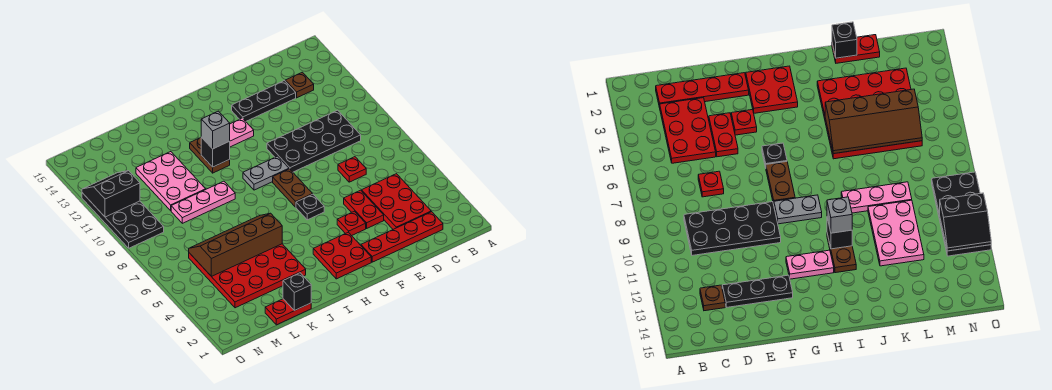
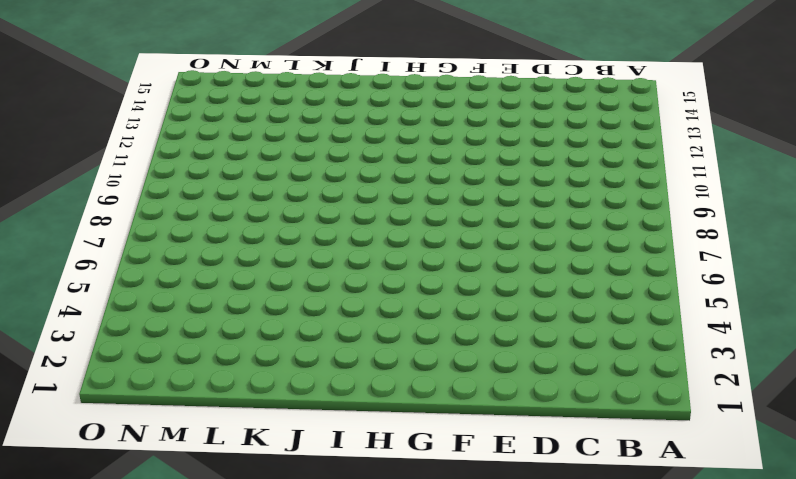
none -> red 1x4 plate [361,212,443,262]
none -> red 2x3 plate [362,174,431,229]
none -> black 2x4 plate [267,110,361,172]

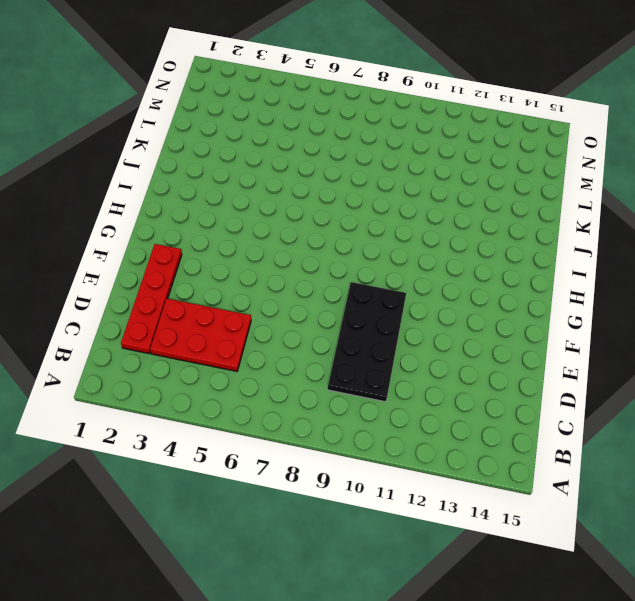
none -> brown 1x1 plate [285,72,314,98]
none -> red 1x1 plate [338,157,366,182]
none -> black 1x3 plate [232,81,296,121]

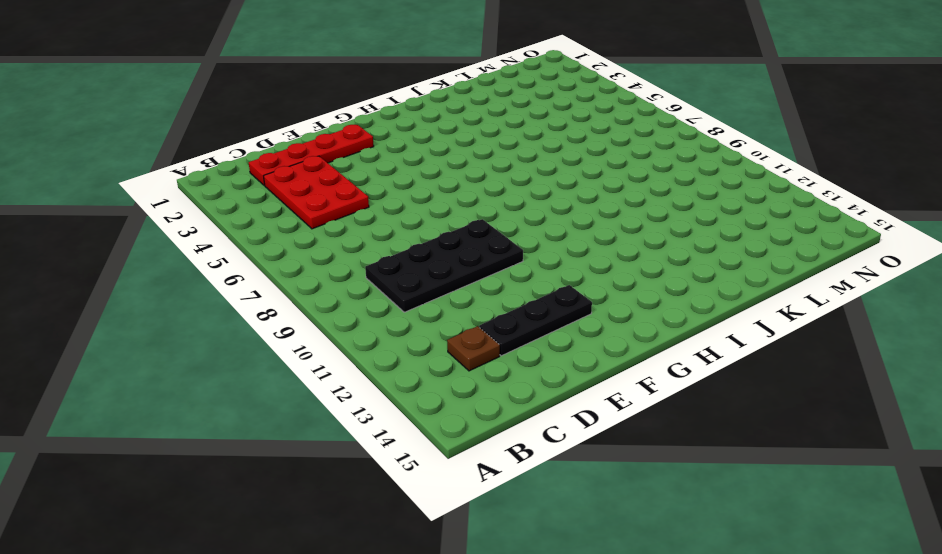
none -> red 1x1 plate [338,157,366,182]
none -> red 1x2 plate [344,190,384,228]
none -> red 1x1 plate [337,211,366,236]

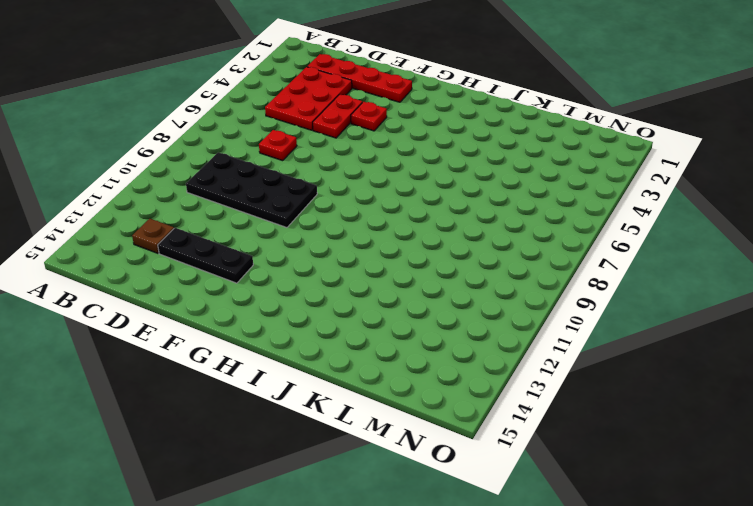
none -> red 2x2 plate [313,232,371,279]
none -> black 1x1 plate [296,194,324,220]
none -> brown 1x2 plate [273,169,312,207]

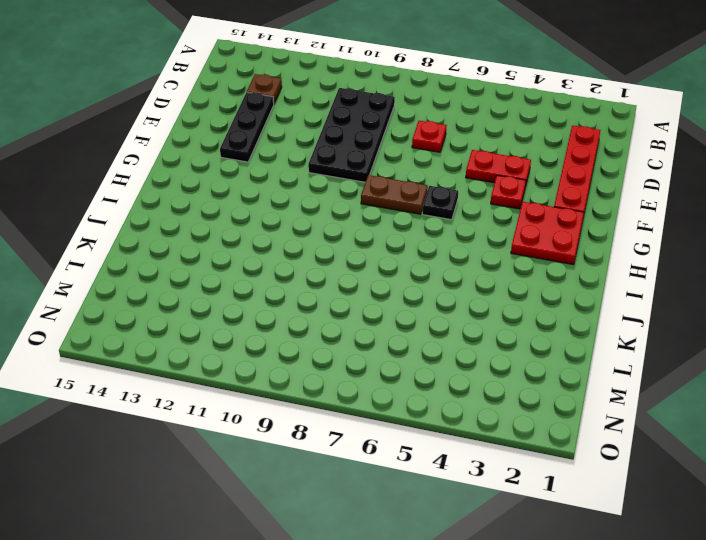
none -> red 2x3 plate [362,174,431,229]
none -> grey 1x2 plate [243,156,289,190]
none -> pink 1x2 plate [230,118,254,147]

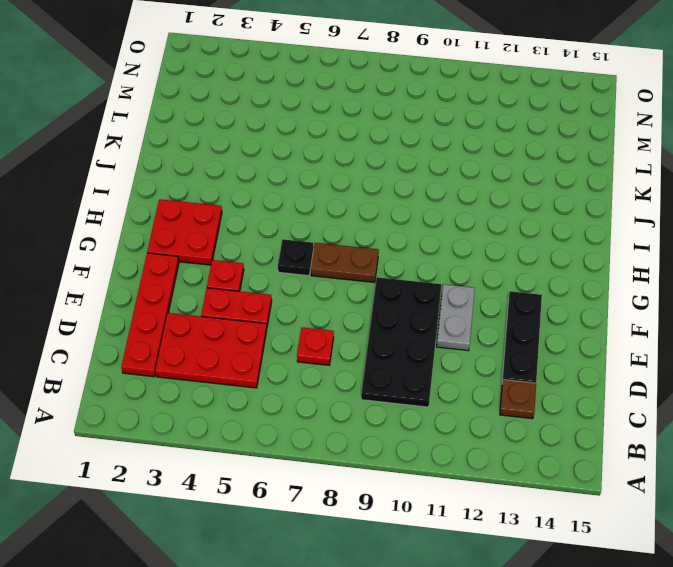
grey 1x2 plate [437,284,475,351] -> grey 1x2 plate moved to [243,156,289,190]
none -> pink 1x2 plate [230,118,254,147]
none -> brown 1x2 plate [190,138,230,173]
none -> red 4x4 plate [189,244,306,308]

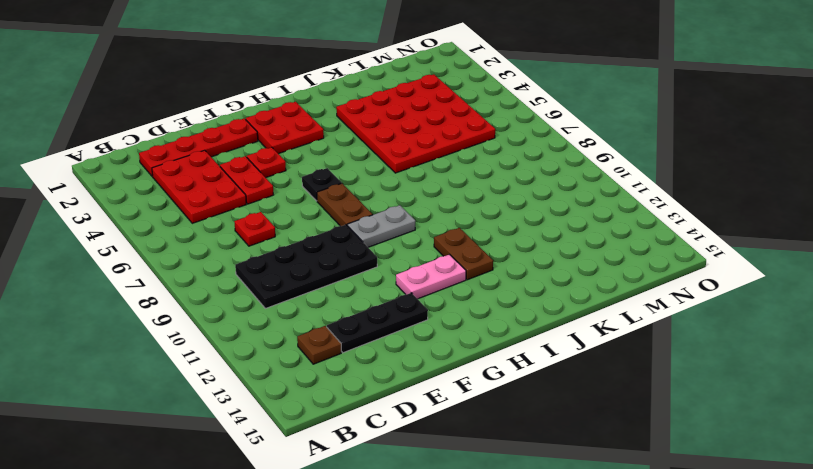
none -> pink 1x3 plate [171,181,235,223]
none -> red 1x2 plate [265,299,311,325]
none -> pink 2x3 plate [136,152,206,210]

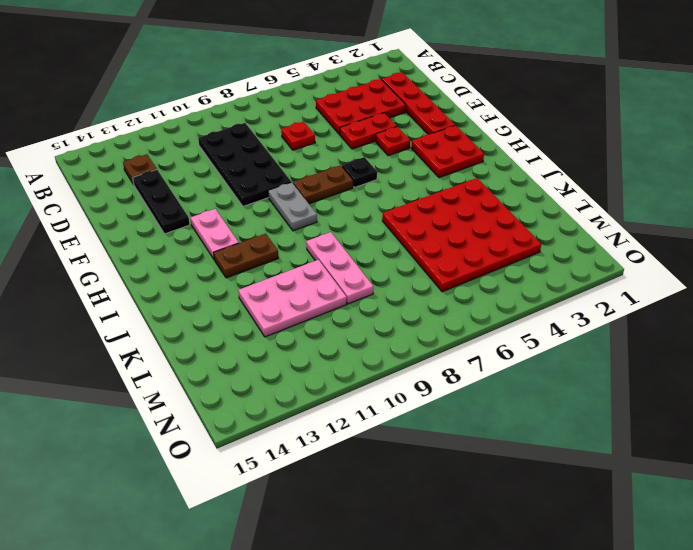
none -> red 1x2 plate [265,299,311,325]
none -> black 2x4 plate [82,193,164,248]
none -> black 1x1 brick [201,137,230,167]

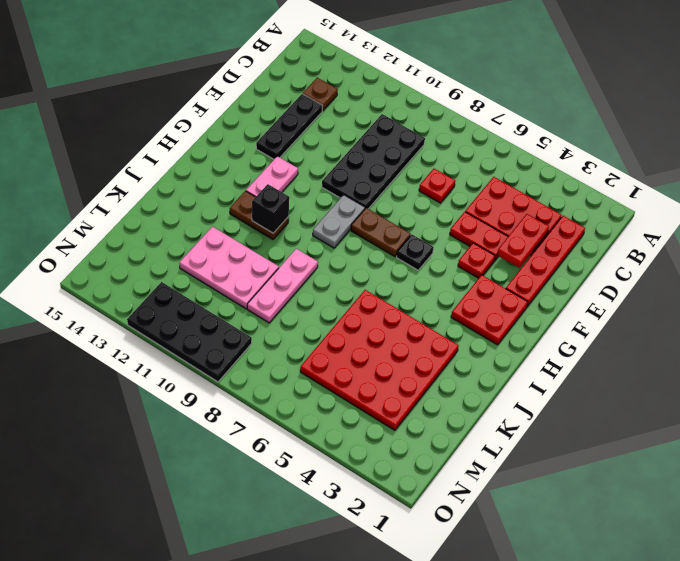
red 1x2 plate [497,214,549,268] -> red 1x2 plate moved to [265,299,311,325]
none -> brown 2x4 slope [189,213,282,277]
none -> black 1x1 brick [283,273,311,311]
none -> black 2x2 slope [82,171,140,217]

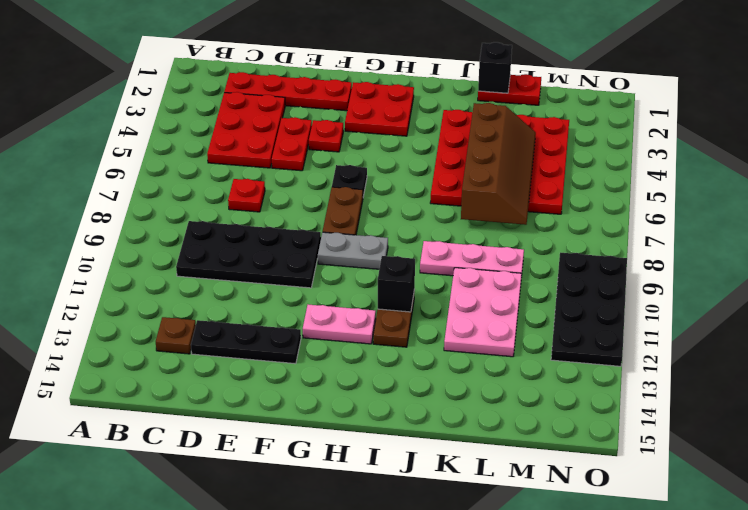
brown 2x4 slope [461,103,536,225] -> brown 2x4 slope turned to [189,213,282,277]
none -> black 2x2 slope [82,171,140,217]
none -> grey 1x1 brick [201,111,230,149]

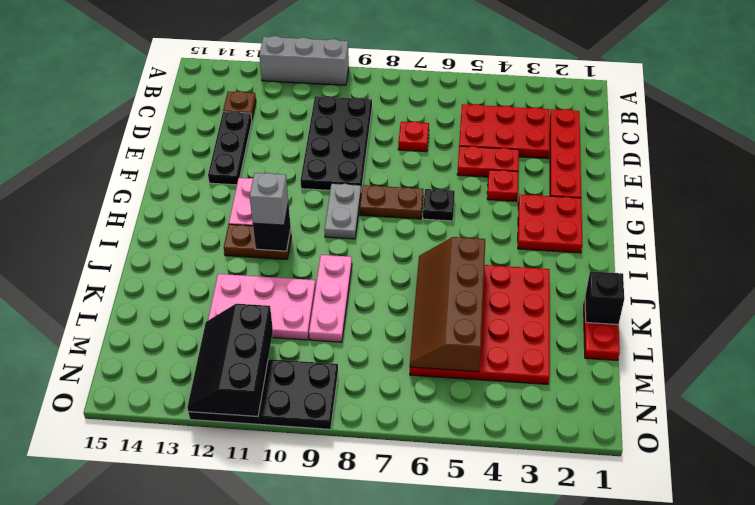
grey 1x3 brick [259,36,349,85] -> none
black 2x3 slope [187,304,273,416] -> black 2x2 slope [82,171,140,217]

